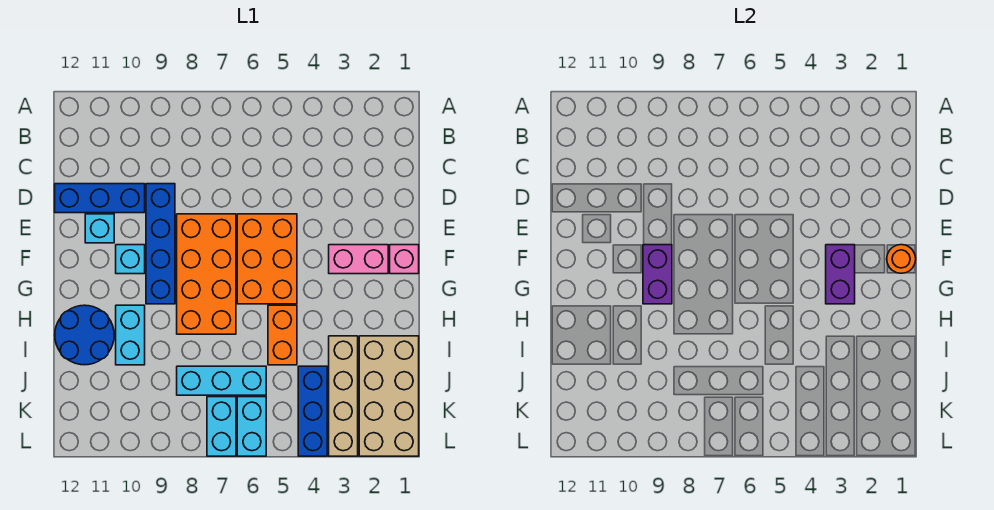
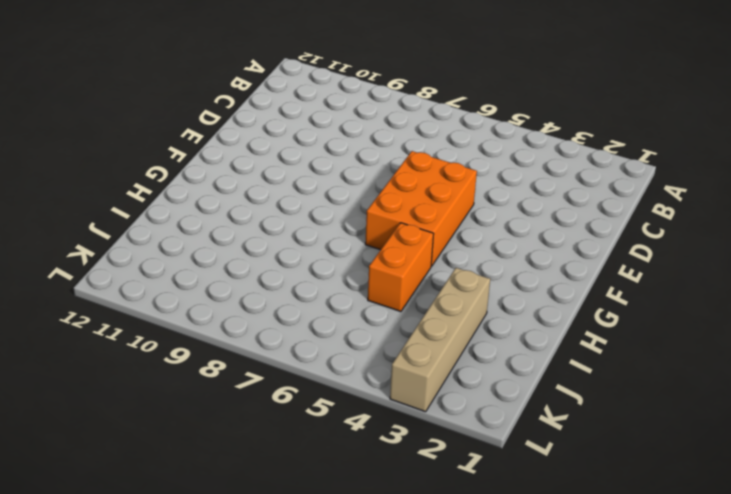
none -> blue 1x4 brick [146,184,175,304]
none -> blue 1x3 brick [55,184,145,213]
none -> orange 2x4 brick [177,214,236,334]

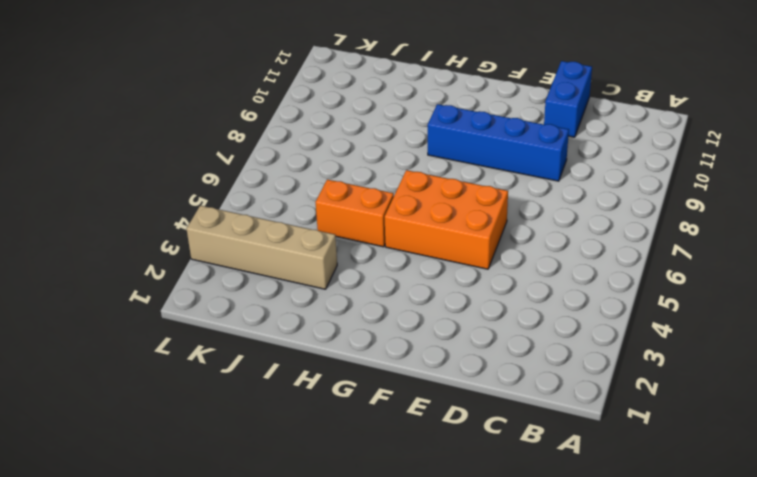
blue 1x2 brick [544,61,592,137] -> blue 1x3 brick [55,184,145,213]
none -> orange 2x4 brick [177,214,236,334]
none -> cyan 1x1 brick [85,214,114,243]
none -> pink 1x1 brick [390,245,419,274]

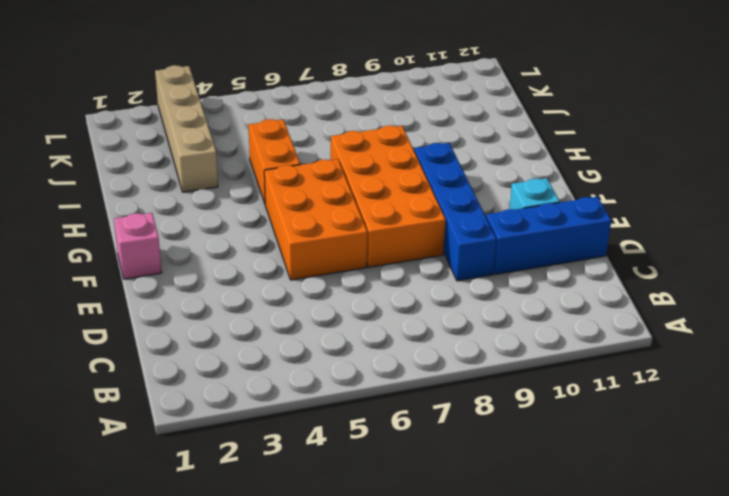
none -> pink 1x2 brick [329,245,388,274]
none -> cyan 1x1 brick [116,245,145,274]
none -> cyan 1x2 brick [116,305,145,365]

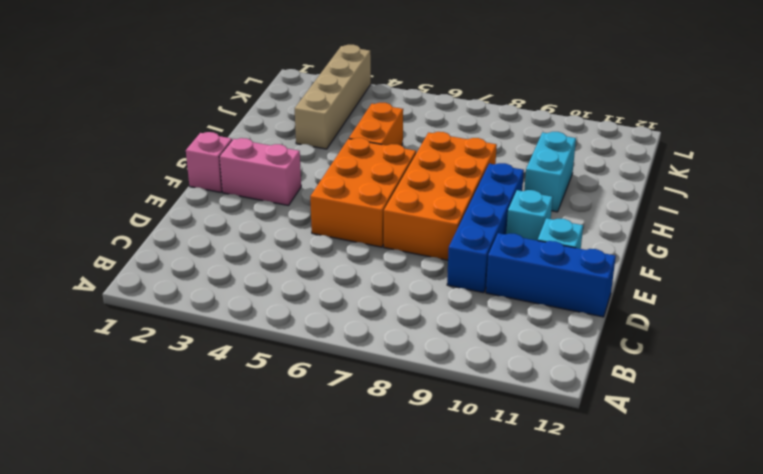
none -> blue 2x2 round brick [55,305,114,365]
none -> tan 2x4 brick [359,336,419,456]
none -> blue 1x3 brick [298,366,327,456]

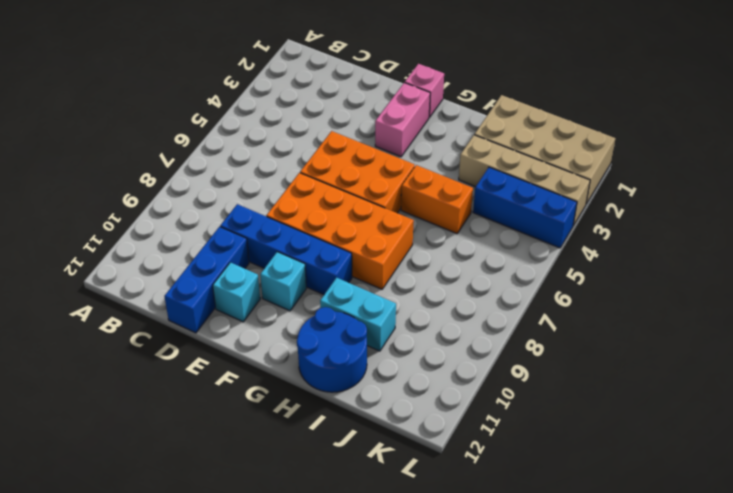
none -> cyan 1x3 brick [177,366,266,395]
none -> cyan 1x2 brick [237,397,266,456]
none -> cyan 1x2 brick [207,397,236,456]

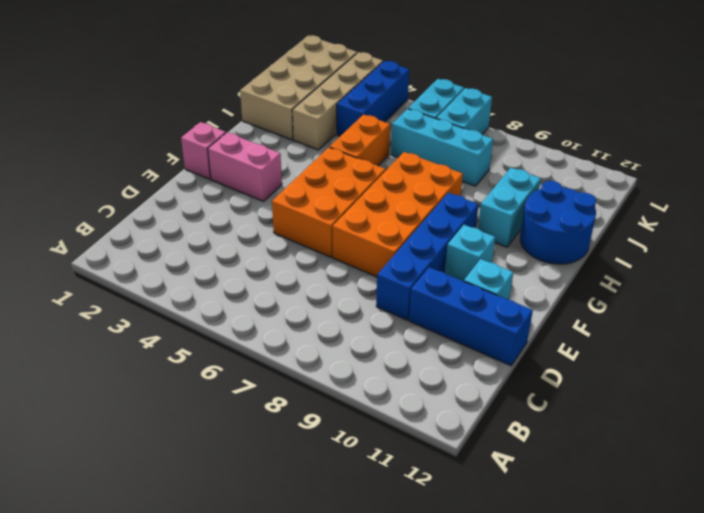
none -> orange 1x1 round brick [887,245,916,273]
none -> purple 1x2 brick [826,245,855,304]
none -> purple 1x2 brick [643,245,672,304]

